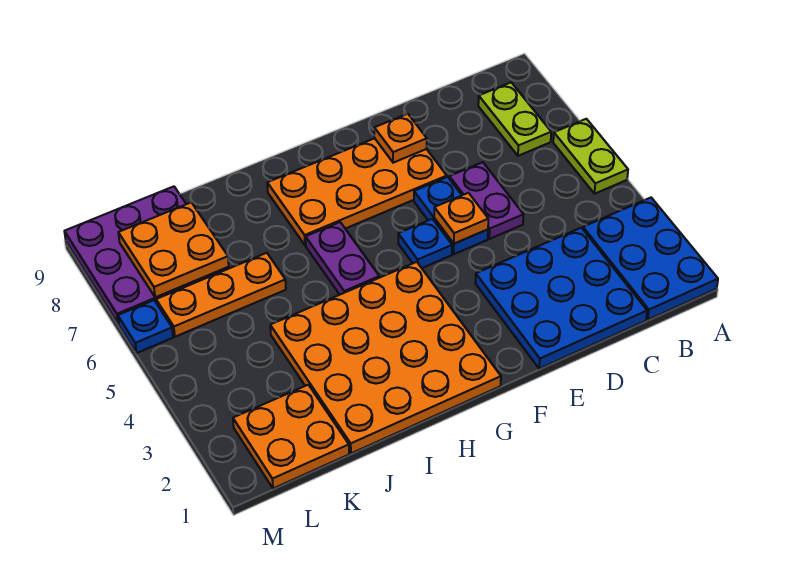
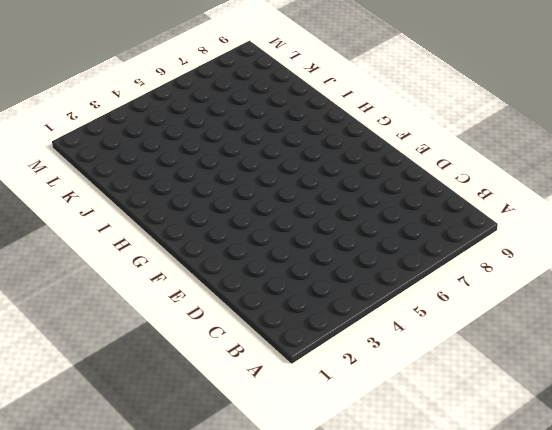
none -> blue 2x3 plate [583,198,718,320]
none -> lime 1x2 plate [553,119,628,194]
none -> lime 1x2 plate [478,83,551,156]

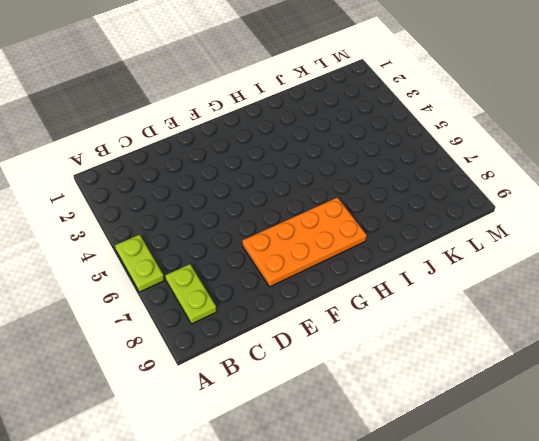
none -> blue 2x3 plate [583,198,718,320]
none -> blue 3x3 plate [475,228,647,369]
none -> purple 1x2 plate [449,162,524,239]

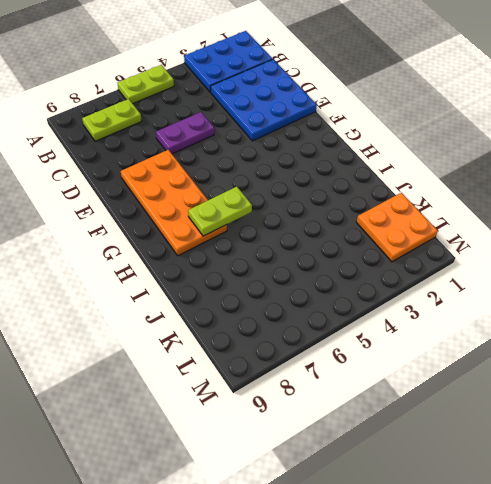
lime 1x2 plate [188,187,252,236] -> none
none -> blue 1x2 plate [414,177,488,254]
none -> blue 1x1 plate [398,219,452,268]
none -> orange 4x4 plate [270,262,501,453]

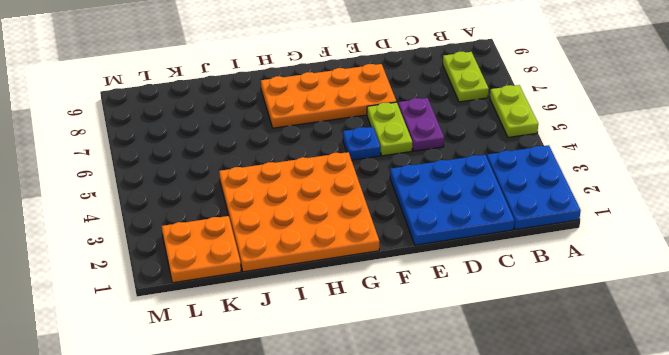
lime 1x2 plate [367,102,412,156] -> blue 1x2 plate [414,177,488,254]
none -> purple 1x2 plate [306,222,379,294]
none -> orange 1x3 plate [156,253,286,337]
none -> purple 3x3 plate [64,186,229,324]

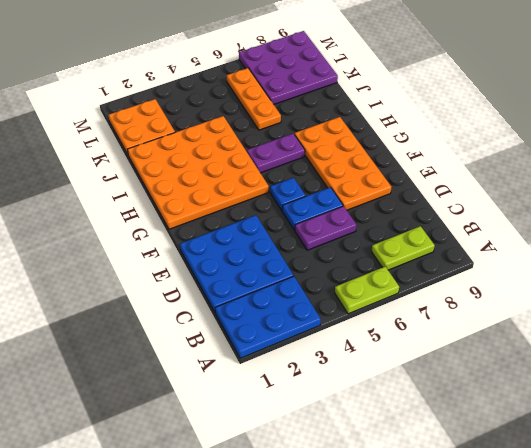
none -> blue 1x1 plate [118,300,173,353]
none -> orange 1x1 plate [434,193,488,244]
none -> orange 1x1 plate [374,114,427,163]

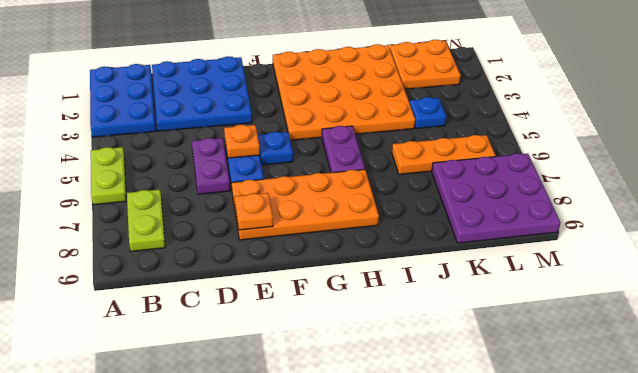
blue 1x1 plate [410,97,446,129] -> blue 1x1 plate moved to [118,300,173,353]
none -> orange 2x2 plate [118,202,229,297]

